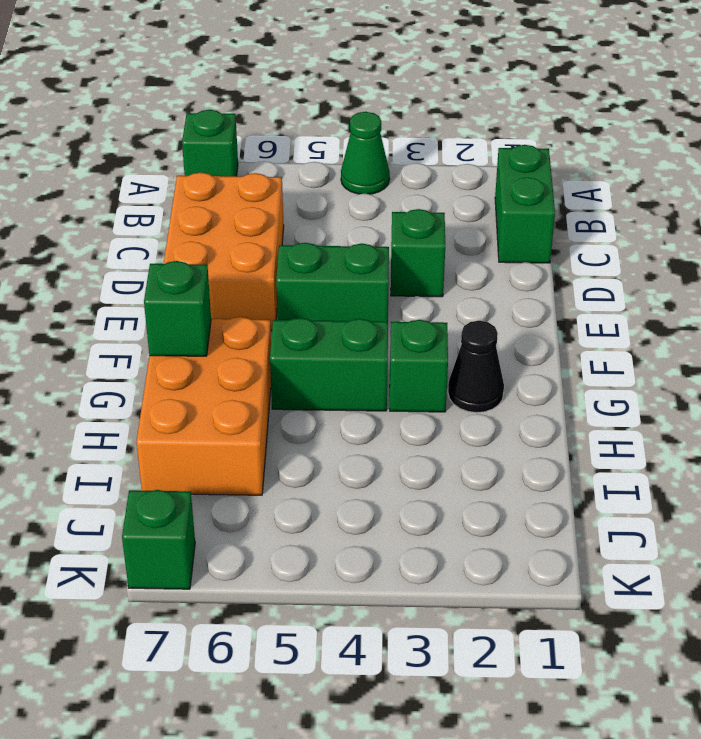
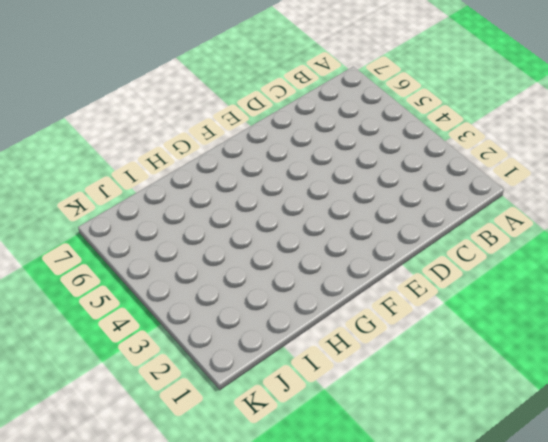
none -> green 1x1 cone [341,112,390,194]
none -> green 1x1 brick [182,110,238,176]
none -> green 1x2 brick [495,145,555,263]

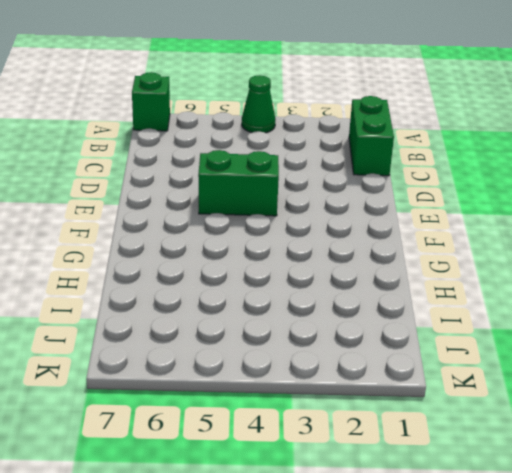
none -> orange 2x3 brick [164,173,284,331]
none -> green 1x1 brick [391,209,445,297]
none -> black 1x1 cone [448,321,504,413]

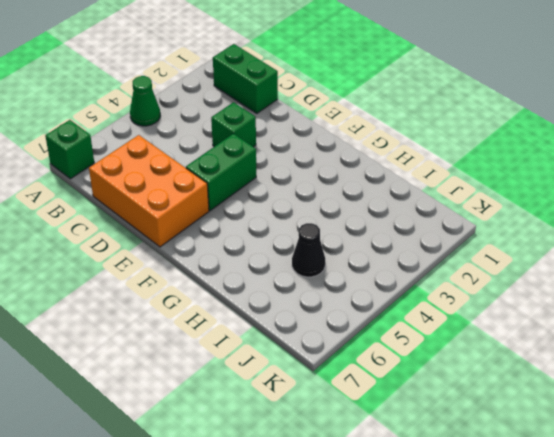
black 1x1 cone [292,223,325,277] -> black 1x1 cone moved to [448,321,504,413]
none -> green 1x1 brick [390,320,448,412]
none -> green 1x2 brick [270,318,388,411]
none -> orange 2x3 brick [136,317,271,495]

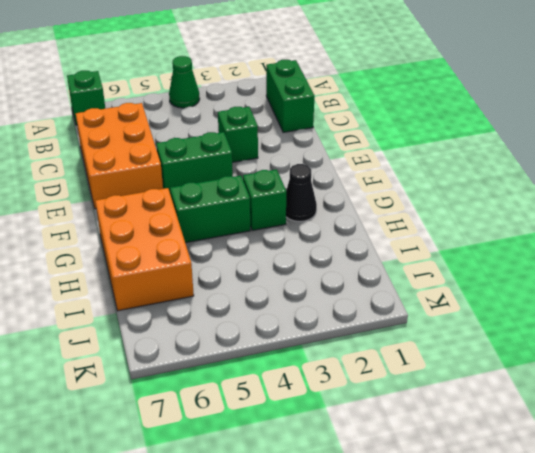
none -> green 1x1 brick [122,490,195,589]
none -> green 1x1 brick [144,261,211,356]

